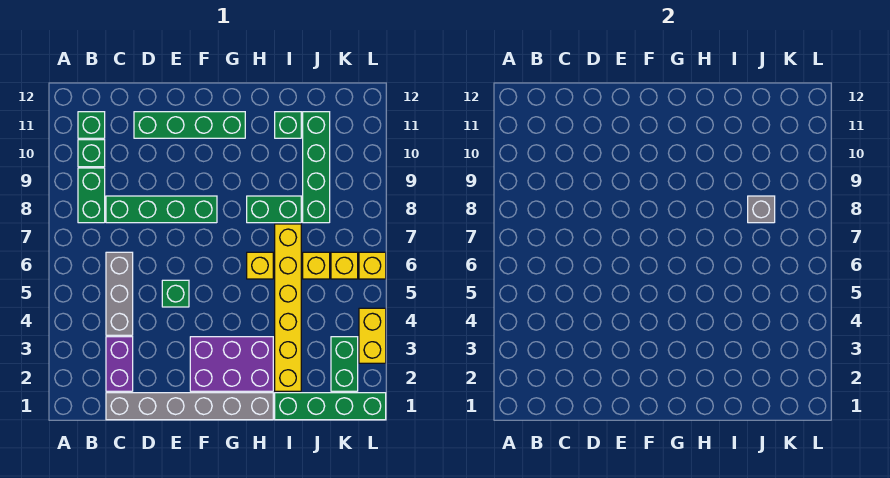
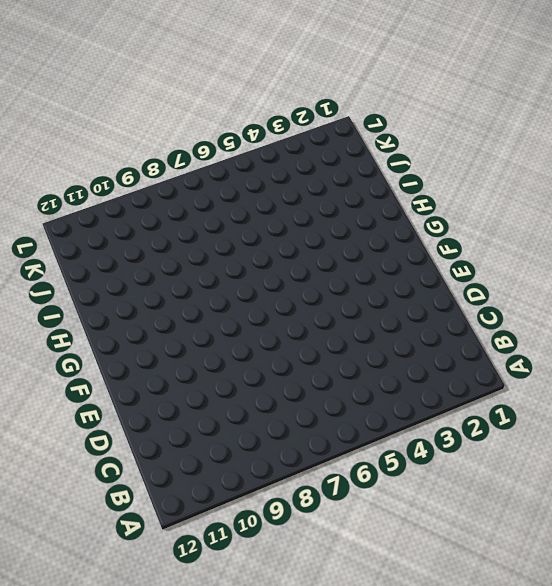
none -> green 1x2 brick [78,168,105,223]
none -> green 1x1 brick [78,140,105,167]
none -> green 1x1 brick [78,112,105,138]

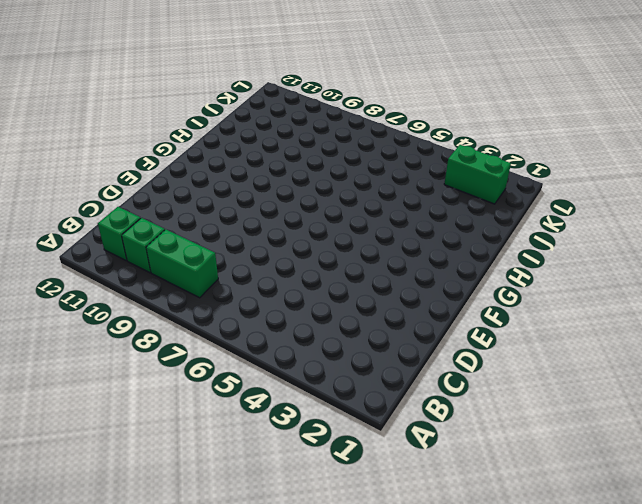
none -> grey 1x6 brick [106,393,273,420]
none -> purple 1x2 brick [106,337,133,391]
none -> grey 1x3 brick [106,252,133,335]

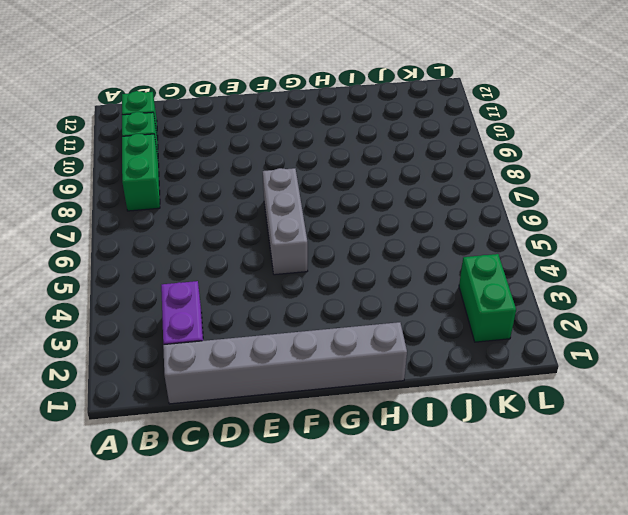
grey 1x3 brick [263,168,308,275] -> grey 1x3 brick moved to [106,252,133,335]
none -> green 1x4 brick [106,196,217,223]
none -> green 1x4 brick [134,112,245,138]
none -> green 1x1 brick [162,280,189,307]

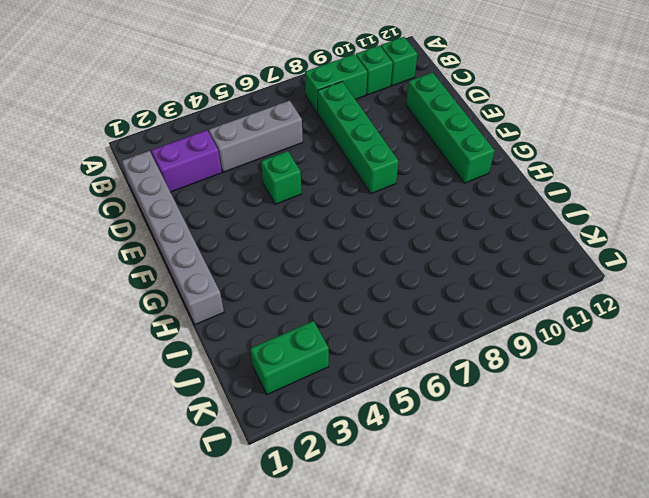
none -> purple 2x3 brick [190,337,273,391]
none -> yellow 1x1 brick [247,252,273,279]
none -> green 1x2 brick [247,196,301,223]

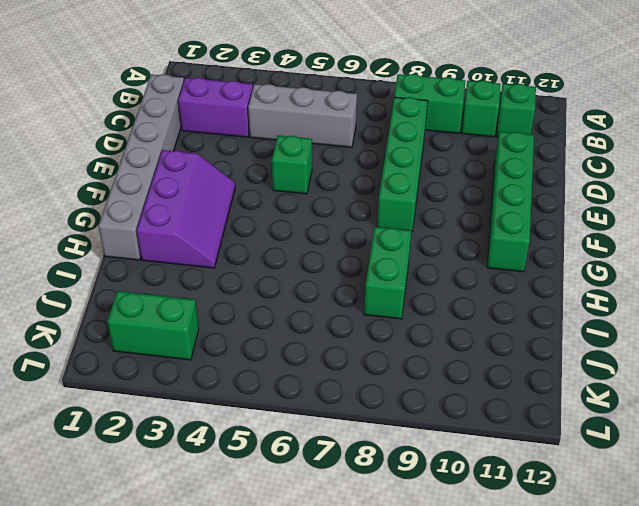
purple 2x3 slope [137,150,235,268] -> purple 2x3 brick [190,337,273,391]
none -> yellow 1x1 brick [247,252,273,279]
none -> green 1x4 brick [275,393,386,420]
none -> yellow 1x6 brick [275,224,301,391]

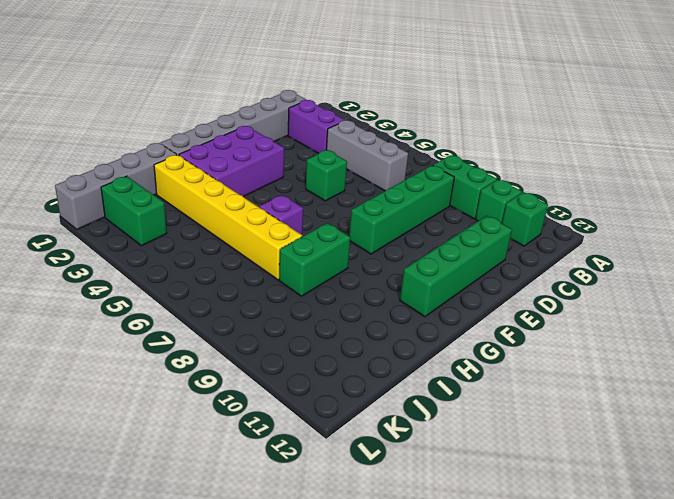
purple 1x1 brick [259,195,303,235] -> yellow 1x1 brick [247,252,273,279]
grey 1x4 brick [55,143,177,229] -> green 1x4 brick [275,393,386,420]
none -> green 1x1 brick [275,112,301,138]
none -> yellow 1x1 brick [303,252,330,279]
none -> green 1x4 brick [303,112,330,223]

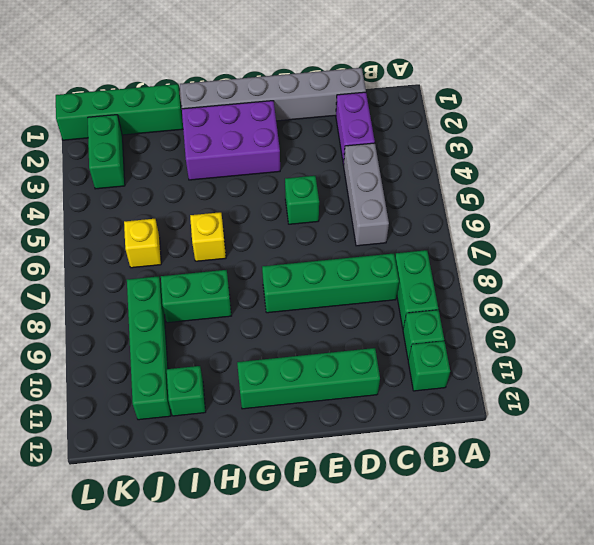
none -> yellow 1x6 brick [275,224,301,391]
none -> yellow 1x1 brick [331,252,358,279]
none -> yellow 1x2 brick [359,308,386,363]

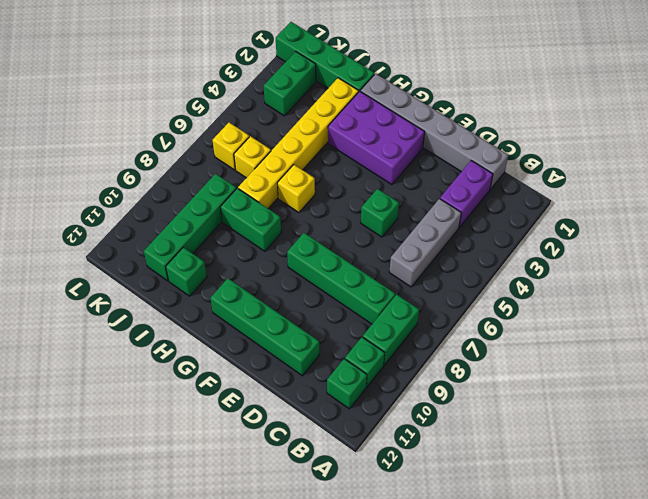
none -> yellow 1x2 brick [359,308,386,363]
none -> yellow 1x1 brick [359,252,386,279]
none -> grey 1x1 brick [748,196,775,223]

